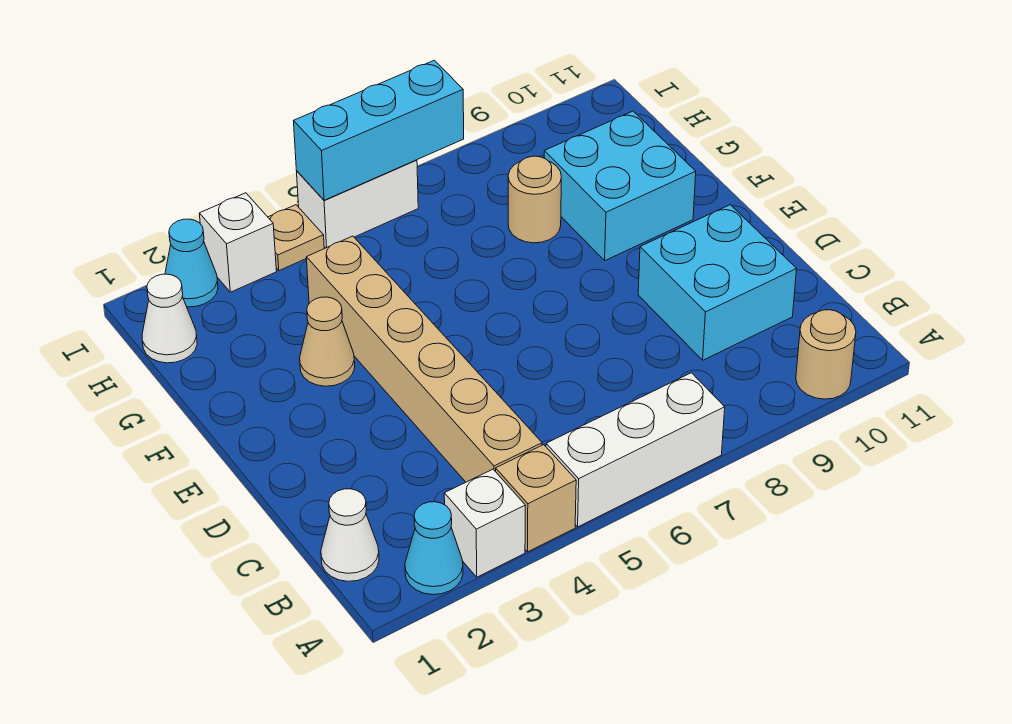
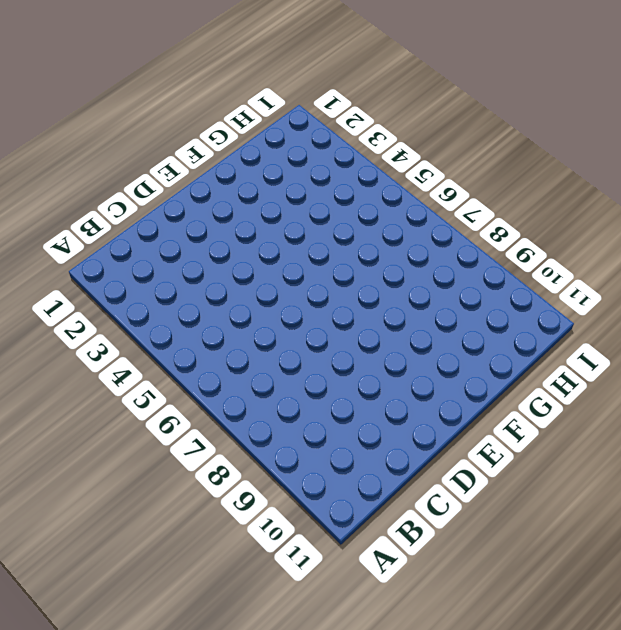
none -> cyan 1x1 cone [405,502,463,595]
none -> white 1x1 brick [444,469,525,577]
none -> tan 1x1 brick [496,445,576,552]

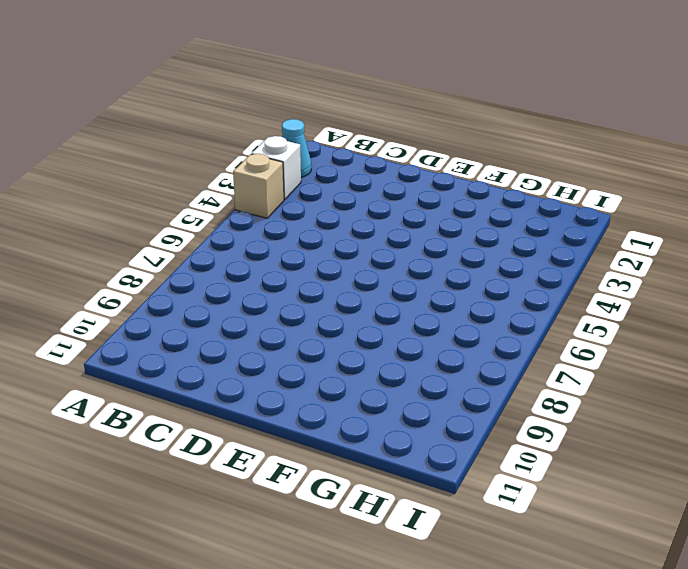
none -> white 1x3 brick [546,373,725,527]
none -> tan 1x1 round brick [796,310,856,399]
none -> white 1x1 cone [321,489,379,581]

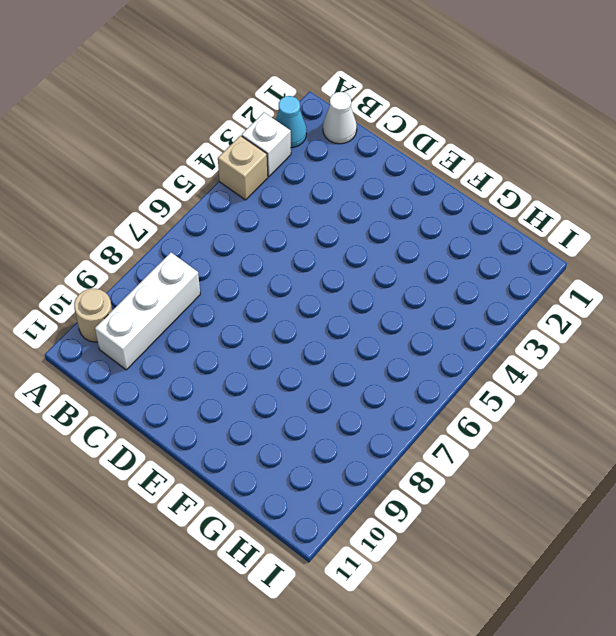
white 1x3 brick [95,253,200,370] -> white 1x3 brick moved to [546,373,725,527]
none -> tan 1x6 brick [306,236,542,482]
none -> cyan 2x2 brick [638,205,797,360]
none -> tan 1x1 cone [300,297,355,386]

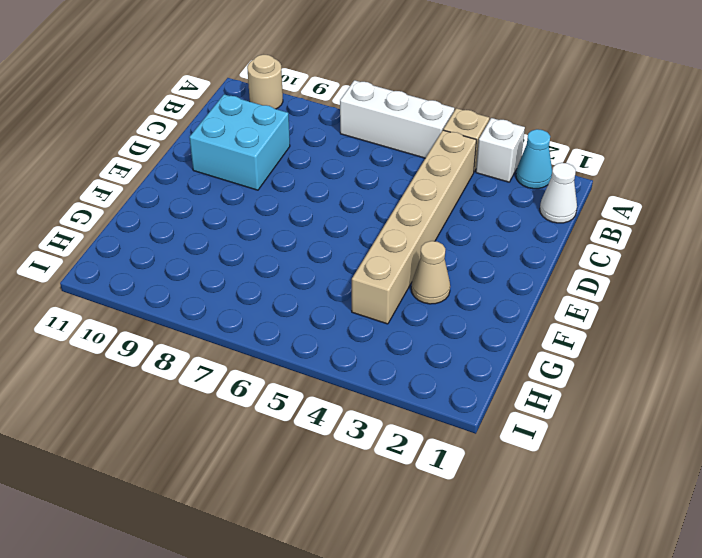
none -> cyan 2x2 brick [544,111,696,260]
none -> tan 1x1 round brick [508,156,561,243]
none -> white 1x1 cone [142,274,197,363]

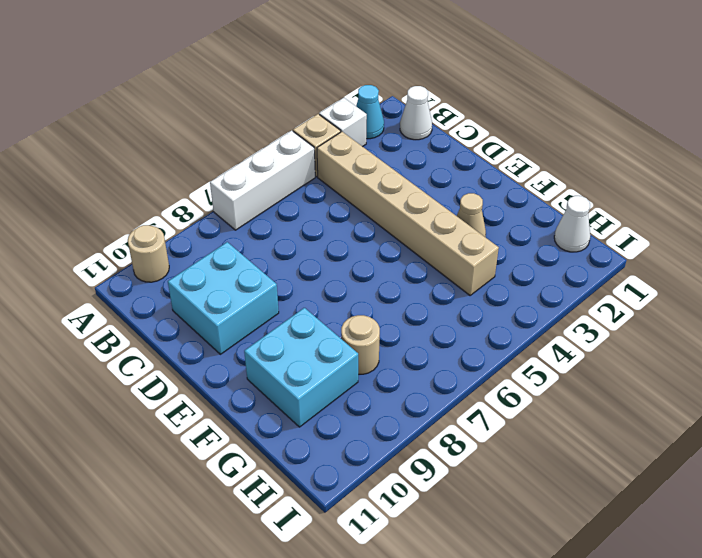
none -> cyan 1x1 cone [165,219,218,307]
none -> white 1x1 brick [199,193,277,292]
none -> tan 1x1 plate [268,205,324,271]

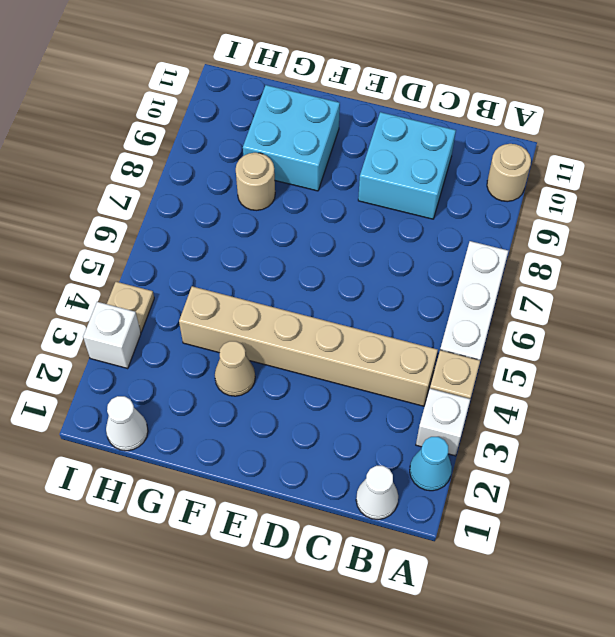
none -> cyan 1x1 cone [165,219,218,307]
none -> white 1x2 brick [297,160,418,248]
none -> cyan 1x3 brick [294,60,464,200]

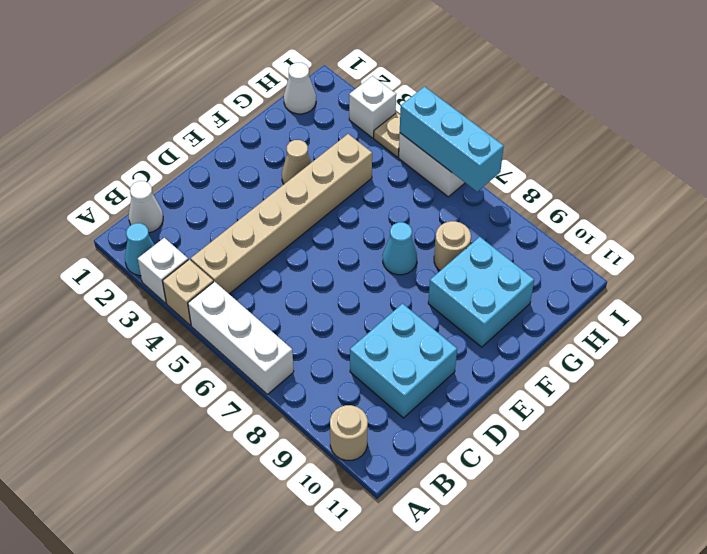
cyan 1x1 cone [383,222,417,275] -> cyan 1x1 cone moved to [165,219,218,307]

